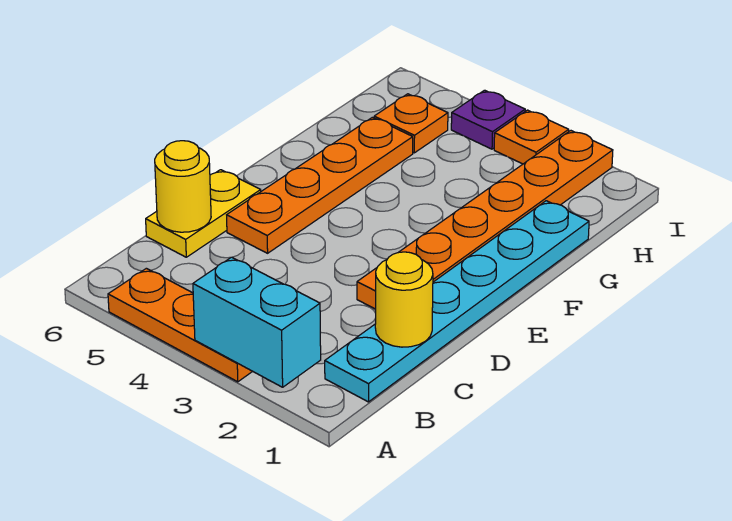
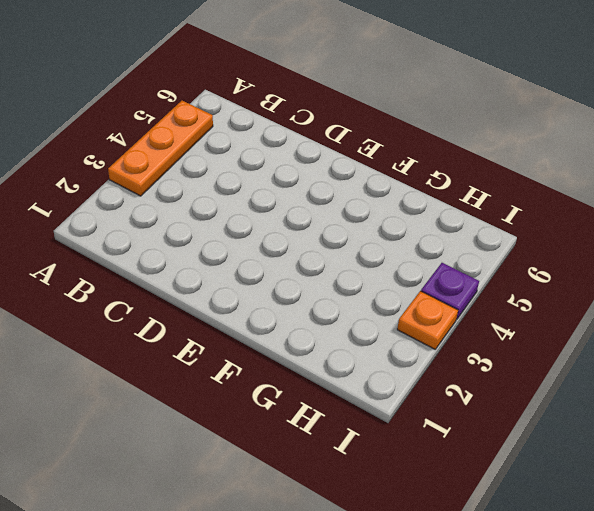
none -> cyan 1x6 plate [325,201,589,402]
none -> yellow 1x2 plate [146,170,261,257]

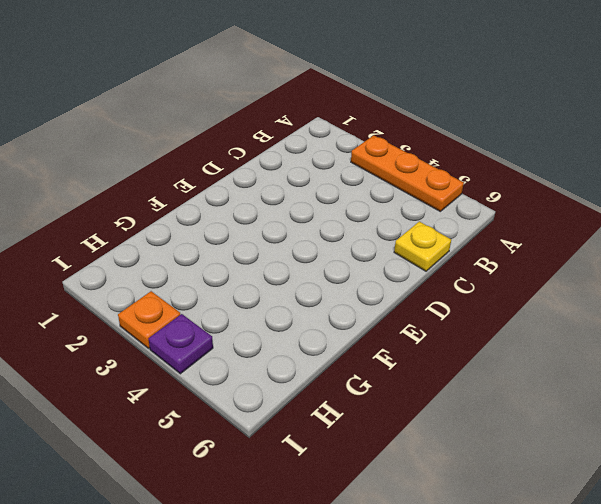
yellow 1x1 plate [394,221,451,271] -> yellow 1x2 plate [146,170,261,257]
none -> cyan 1x6 plate [325,201,589,402]
none -> orange 1x6 plate [357,131,613,309]

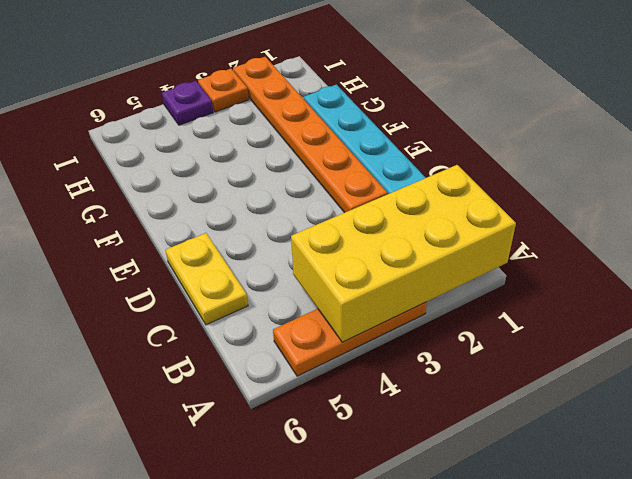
yellow 2x4 brick [291,165,516,342] -> cyan 1x2 brick [193,257,321,387]
none -> orange 1x4 plate [227,117,413,253]
none -> orange 1x1 plate [374,94,448,153]

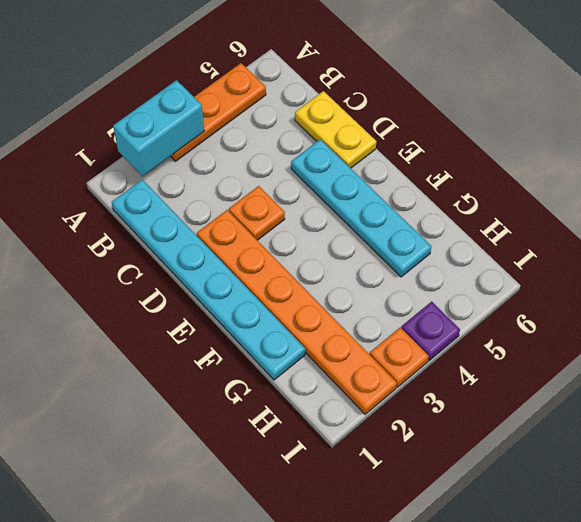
orange 1x1 plate [229,186,285,240] -> orange 1x1 plate moved to [374,94,448,153]
cyan 1x4 plate [291,139,431,277] -> orange 1x4 plate [227,117,413,253]
none -> yellow 1x1 round brick [375,252,433,347]
none -> yellow 1x1 round brick [155,141,211,232]

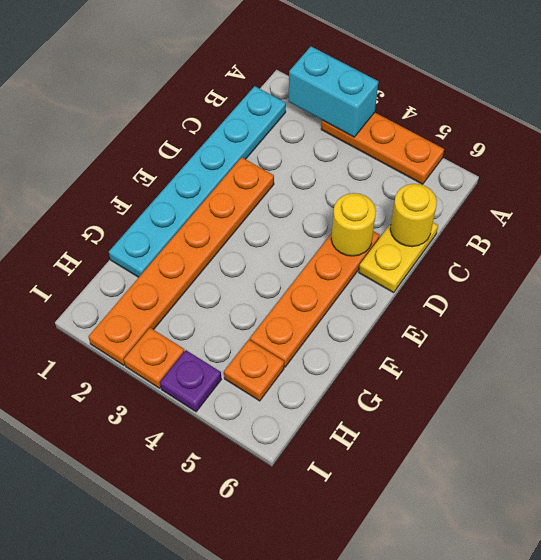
yellow 1x1 round brick [331,193,376,256] -> yellow 1x1 round brick moved to [375,252,433,347]

